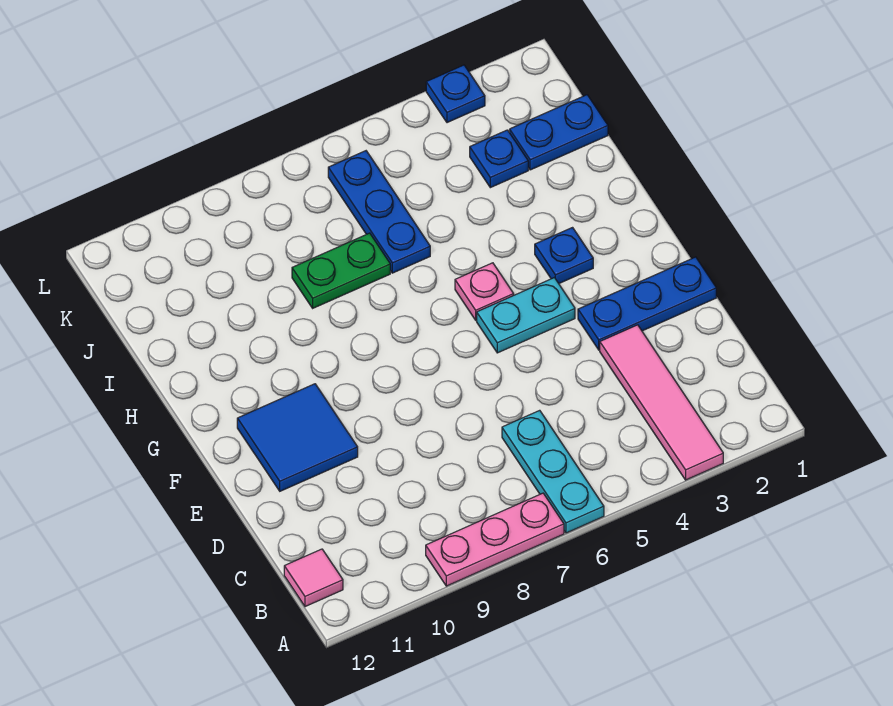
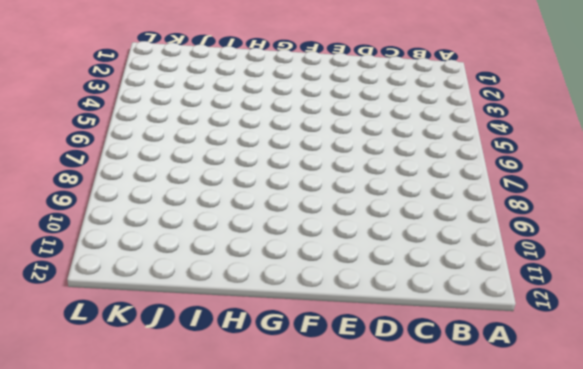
none -> pink 1x4 tile [600,325,723,480]
none -> cyan 1x3 plate [502,410,604,533]
none -> pink 1x3 plate [426,493,564,586]

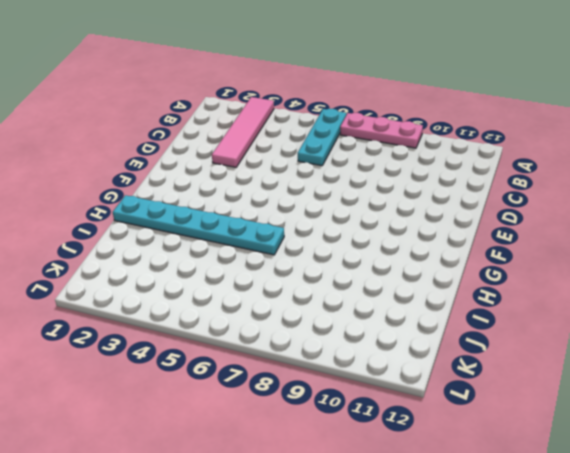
cyan 1x6 plate [113,195,284,255] -> none
none -> pink 1x1 tile [284,549,343,607]
none -> blue 1x3 plate [578,257,716,350]
none -> blue 2x2 tile [237,384,358,491]

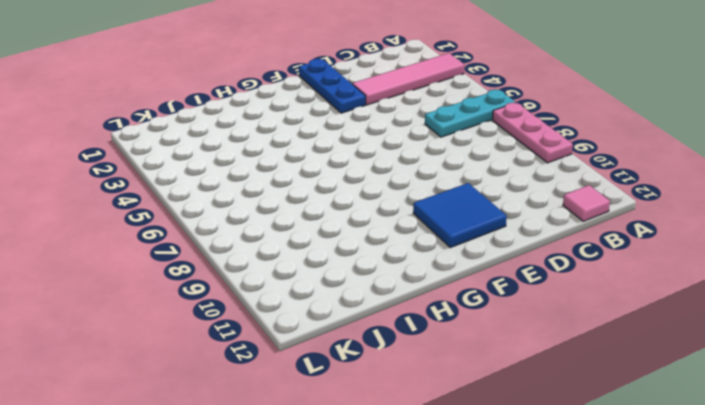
none -> cyan 1x2 plate [477,278,575,353]
none -> blue 1x1 plate [535,228,593,283]
none -> pink 1x1 plate [455,263,514,320]

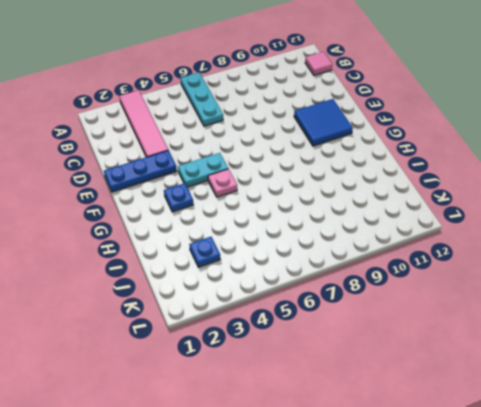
none -> pink 1x3 plate [426,493,564,586]
none -> blue 1x3 plate [328,151,430,273]
none -> green 1x2 plate [292,233,390,308]

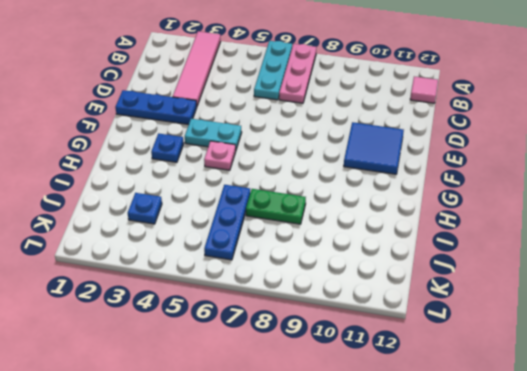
pink 1x3 plate [279,44,316,103] -> pink 1x3 plate turned to [426,493,564,586]
none -> blue 1x2 plate [510,95,608,170]
none -> blue 1x1 plate [426,65,485,123]

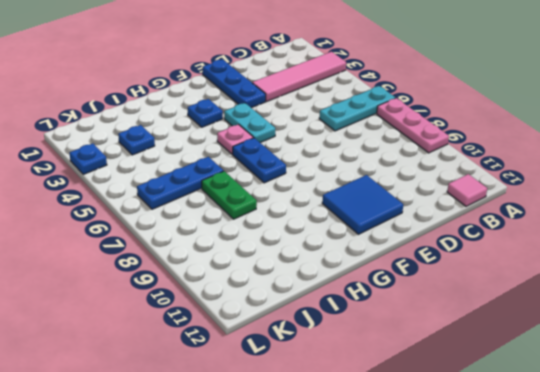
blue 1x2 plate [233,138,286,183] -> blue 1x2 plate moved to [510,95,608,170]

